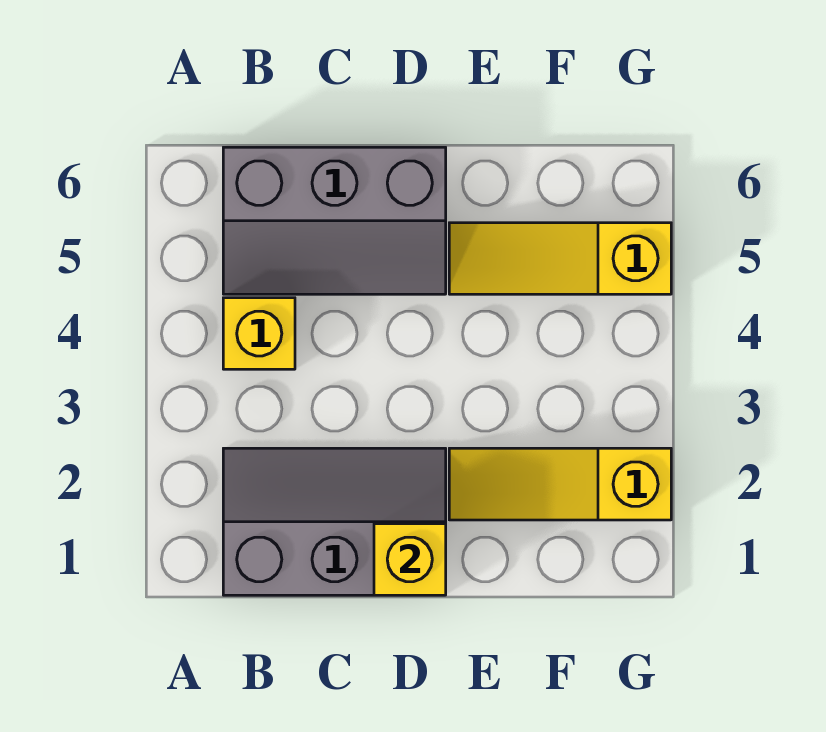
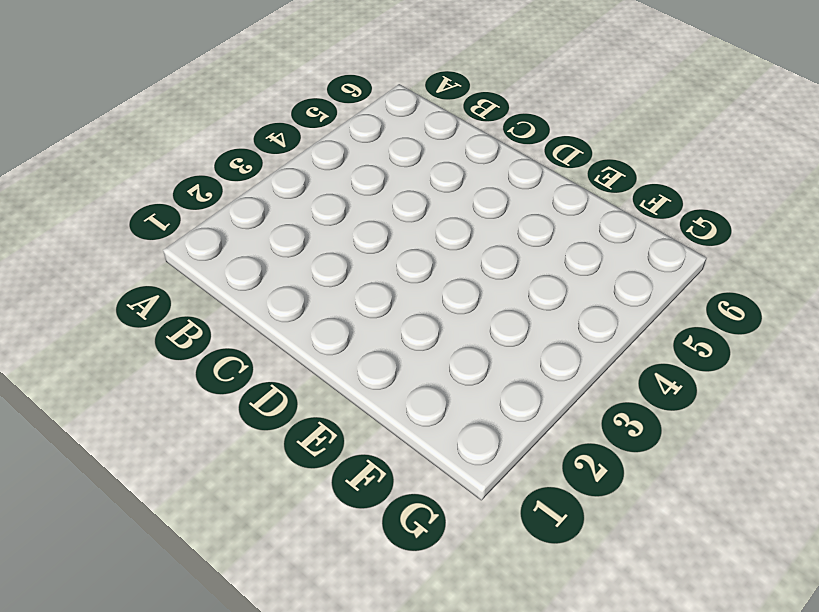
none -> grey 2x3 slope [223,448,446,595]
none -> yellow 1x1 brick [223,298,295,369]

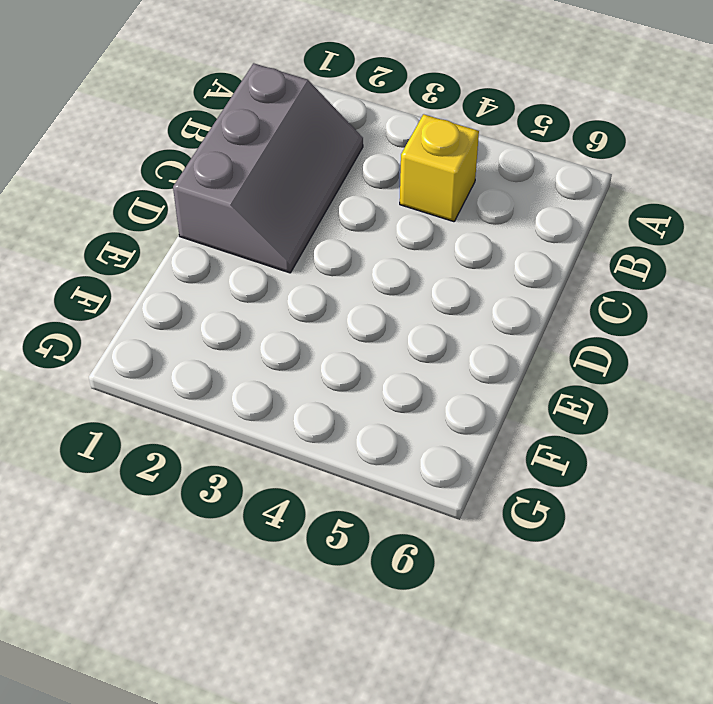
none -> grey 2x3 slope [223,147,446,294]
none -> yellow 1x3 slope [449,448,671,520]

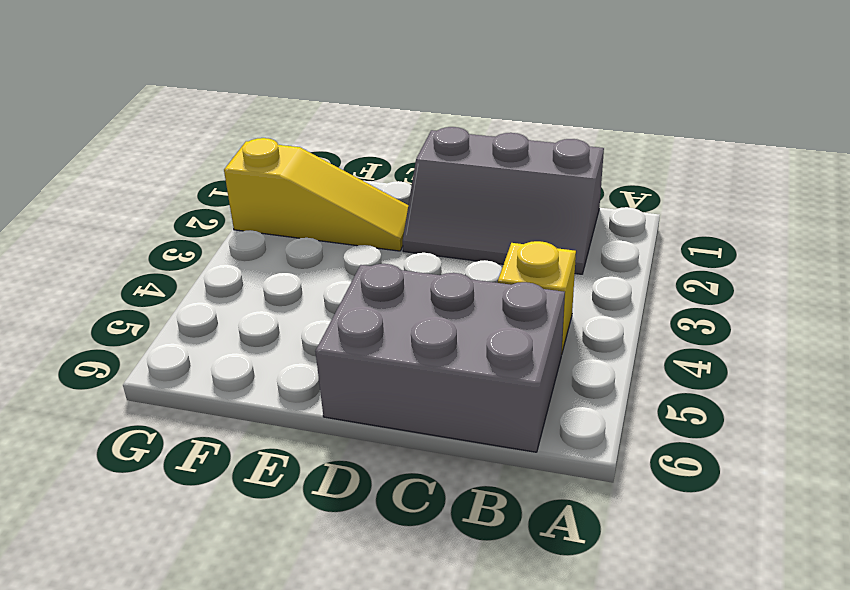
grey 2x3 brick [315,264,565,452] -> grey 2x3 slope [223,147,446,294]
none -> yellow 1x3 slope [449,223,671,294]
none -> yellow 1x1 brick [374,524,446,595]

